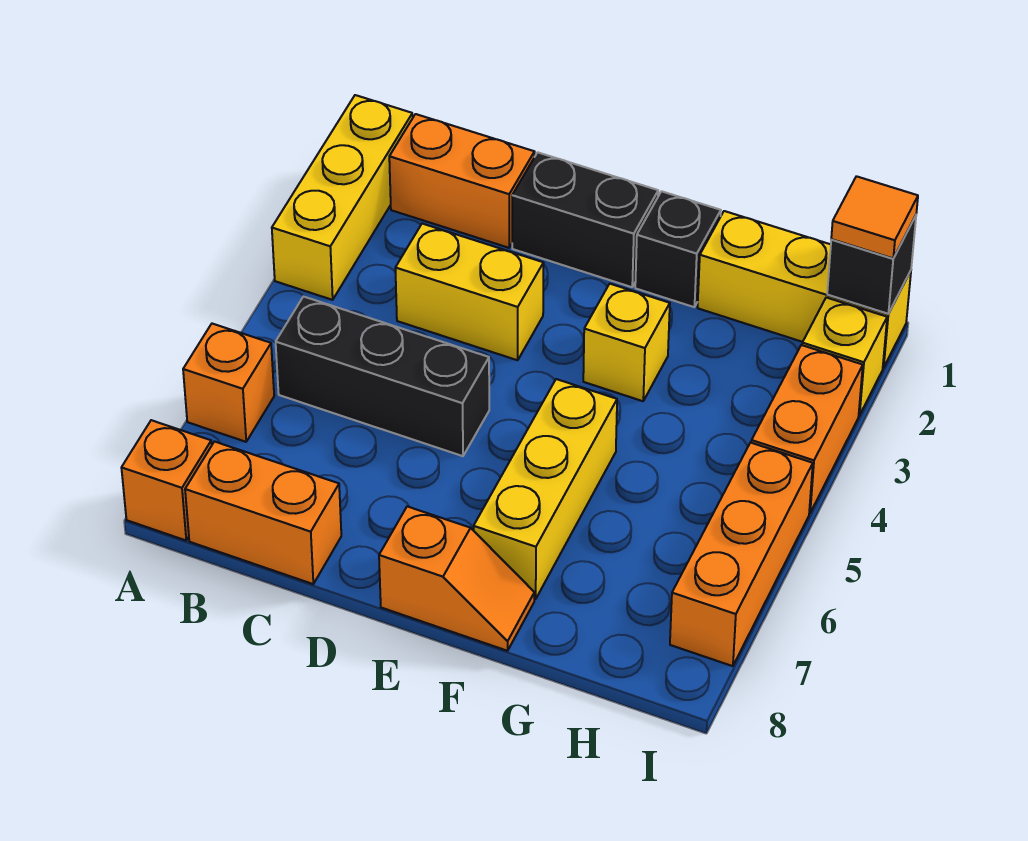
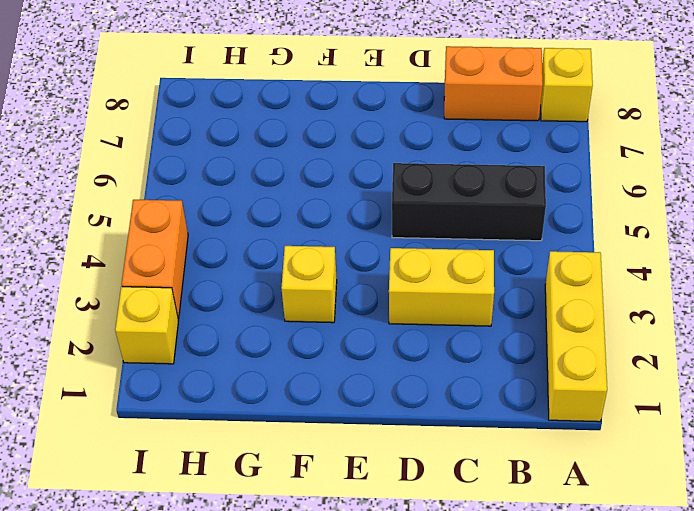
yellow 1x1 brick [541,48,593,122] -> orange 1x1 brick [121,420,212,540]
none -> orange 1x1 brick [183,324,274,442]
none -> orange 1x2 brick [389,114,535,248]
none -> black 1x2 brick [512,152,658,287]

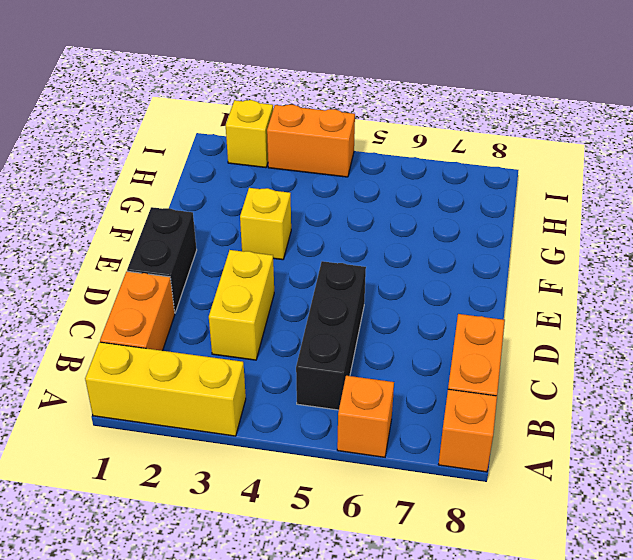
none -> orange 1x2 slope [379,506,534,651]
none -> black 1x1 brick [635,191,721,307]
none -> yellow 1x3 brick [474,379,617,599]

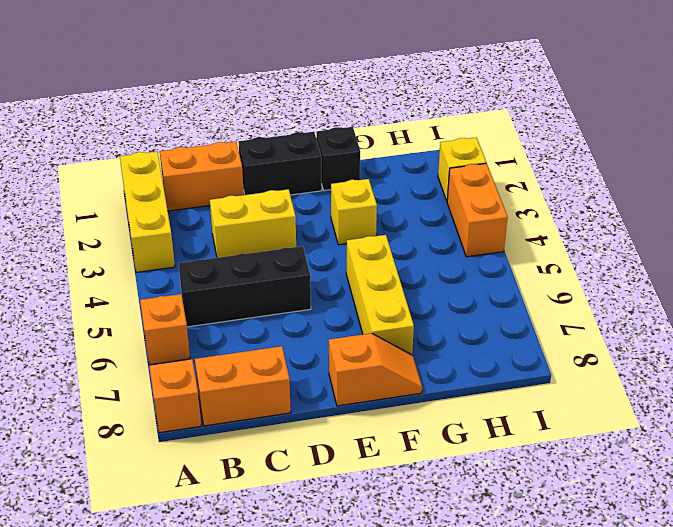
none -> yellow 1x3 brick [698,211,911,368]
none -> orange 1x3 brick [670,443,813,666]
none -> black 1x1 brick [827,216,916,314]

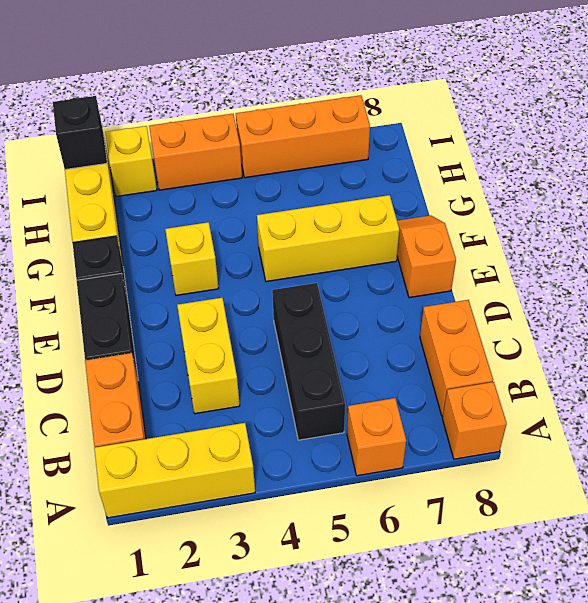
none -> orange 1x1 tile [831,176,918,258]

